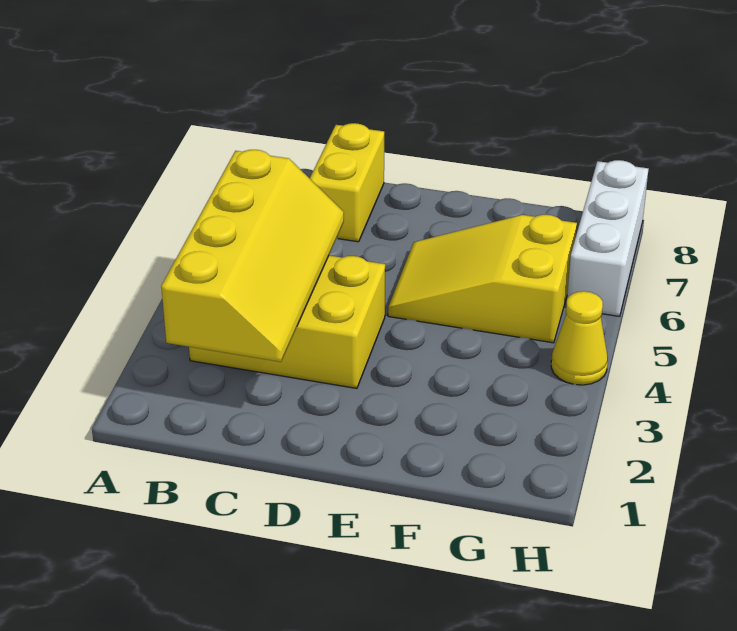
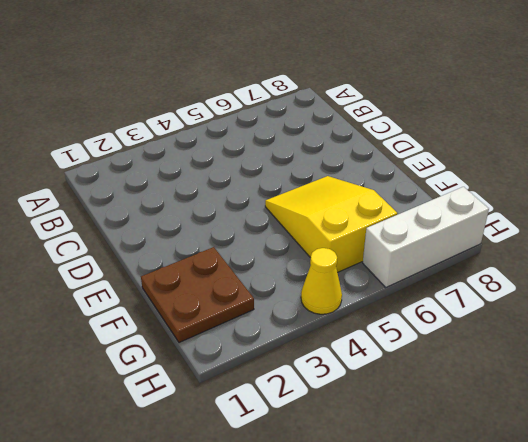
brown 2x2 plate [141,247,254,343] -> none
none -> yellow 2x3 brick [189,255,385,388]
none -> yellow 1x2 brick [310,123,384,242]

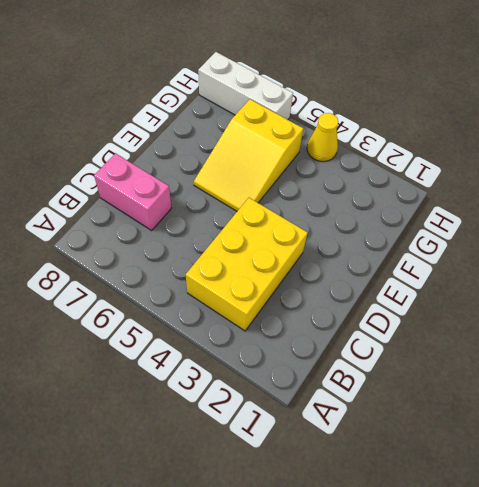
pink 1x2 brick [94,153,172,230] -> yellow 1x2 brick [310,123,384,242]
none -> yellow 2x4 slope [161,150,344,362]

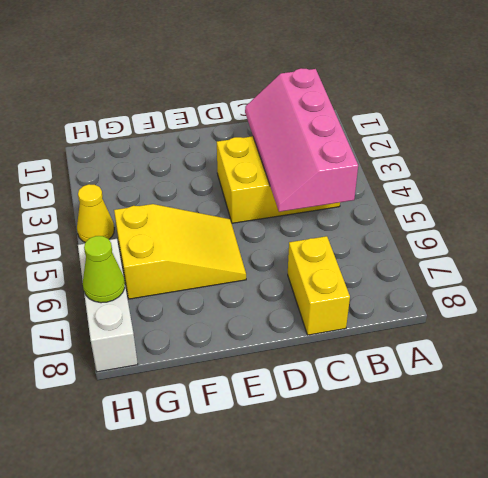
pink 2x4 slope [245,68,358,212] -> yellow 2x4 slope [161,150,344,362]
lime 1x1 cone [83,236,125,303] -> none

